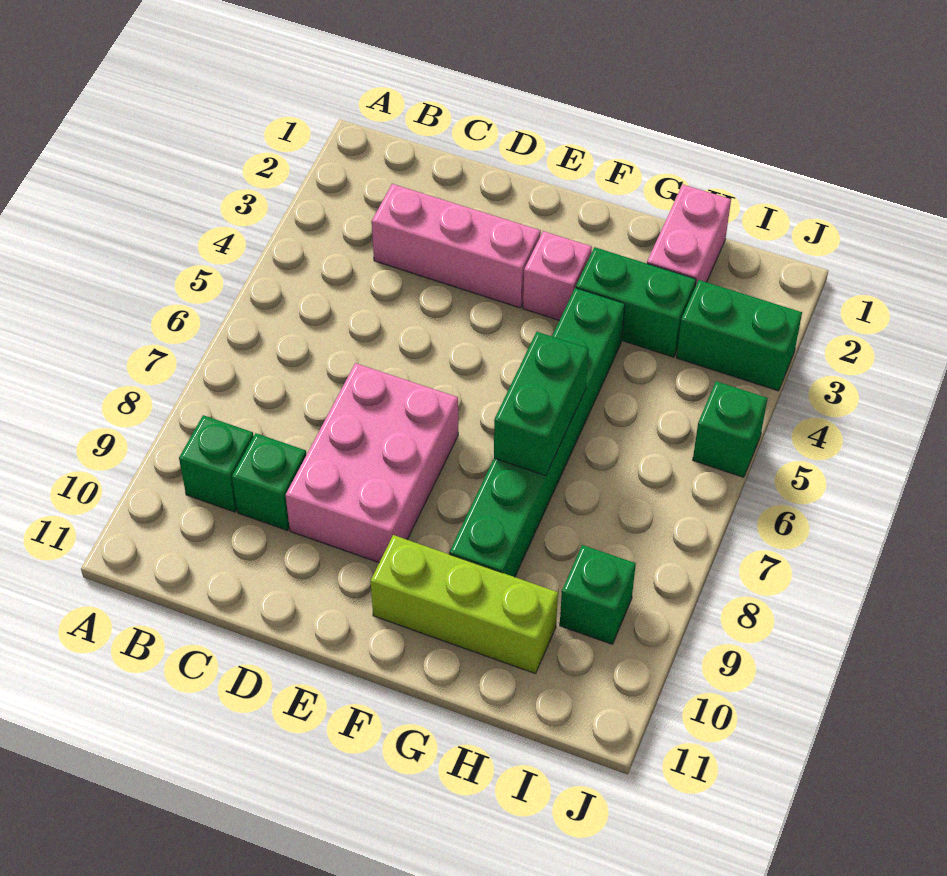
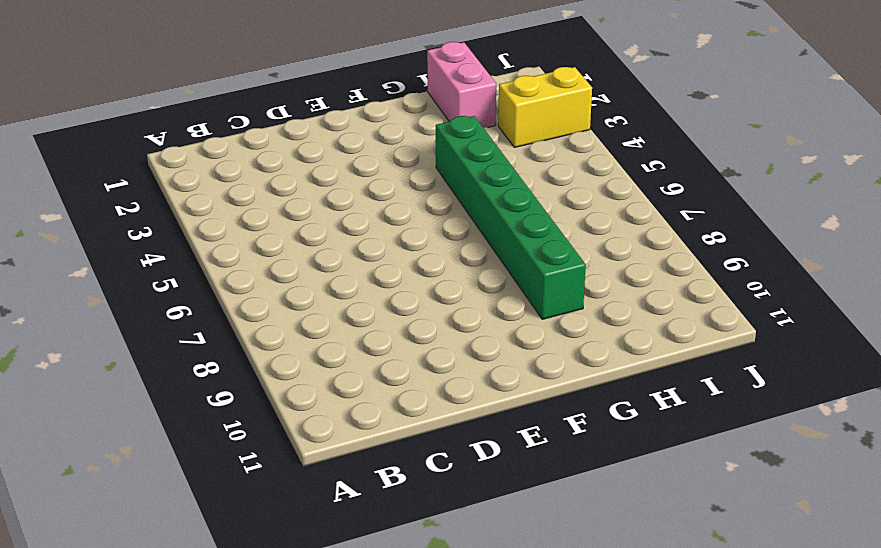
yellow 1x2 brick [498,67,592,147] -> green 1x2 brick [676,280,802,391]
none -> green 1x1 brick [179,415,254,512]
none -> pink 1x3 brick [372,184,541,308]
none -> green 1x1 brick [232,433,306,530]

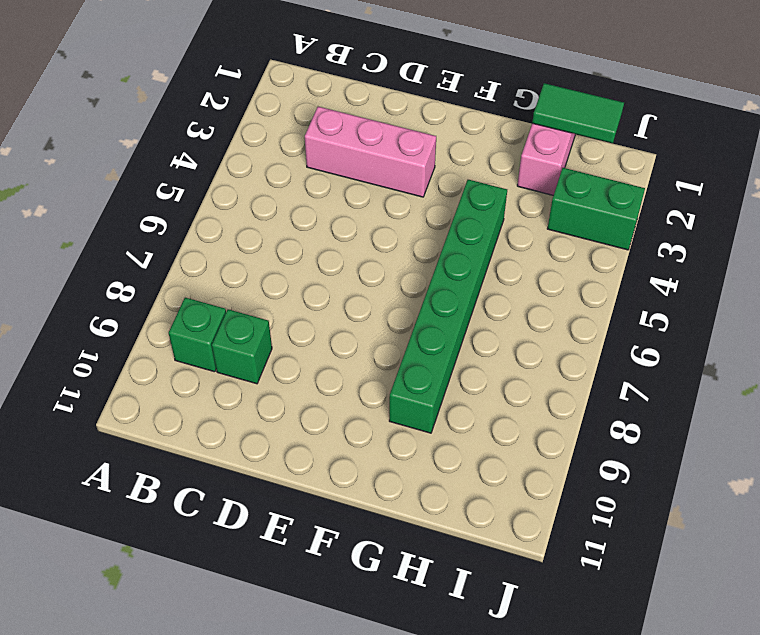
green 1x2 tile [532,83,624,143] -> none
none -> pink 2x3 brick [286,363,458,562]
none -> pink 1x1 brick [523,231,592,320]
none -> lime 1x3 brick [371,535,558,674]

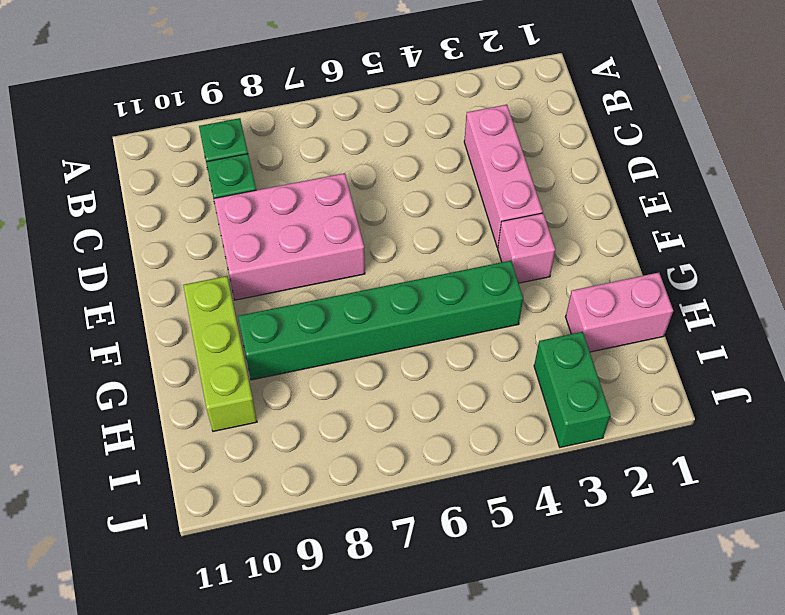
none -> green 1x2 brick [576,247,696,357]
none -> green 1x1 brick [560,545,636,644]
none -> green 1x1 brick [693,381,767,477]

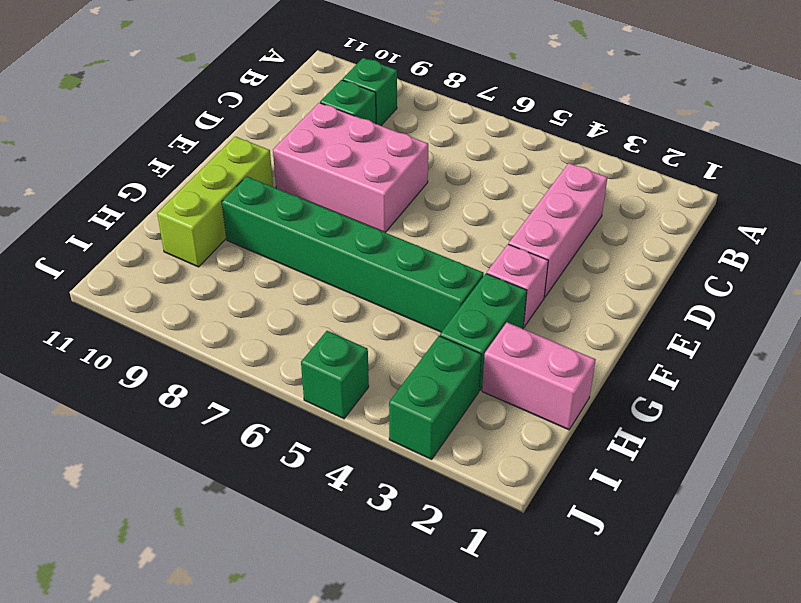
none -> green 1x1 brick [560,545,636,644]
none -> green 1x2 brick [494,332,589,476]

